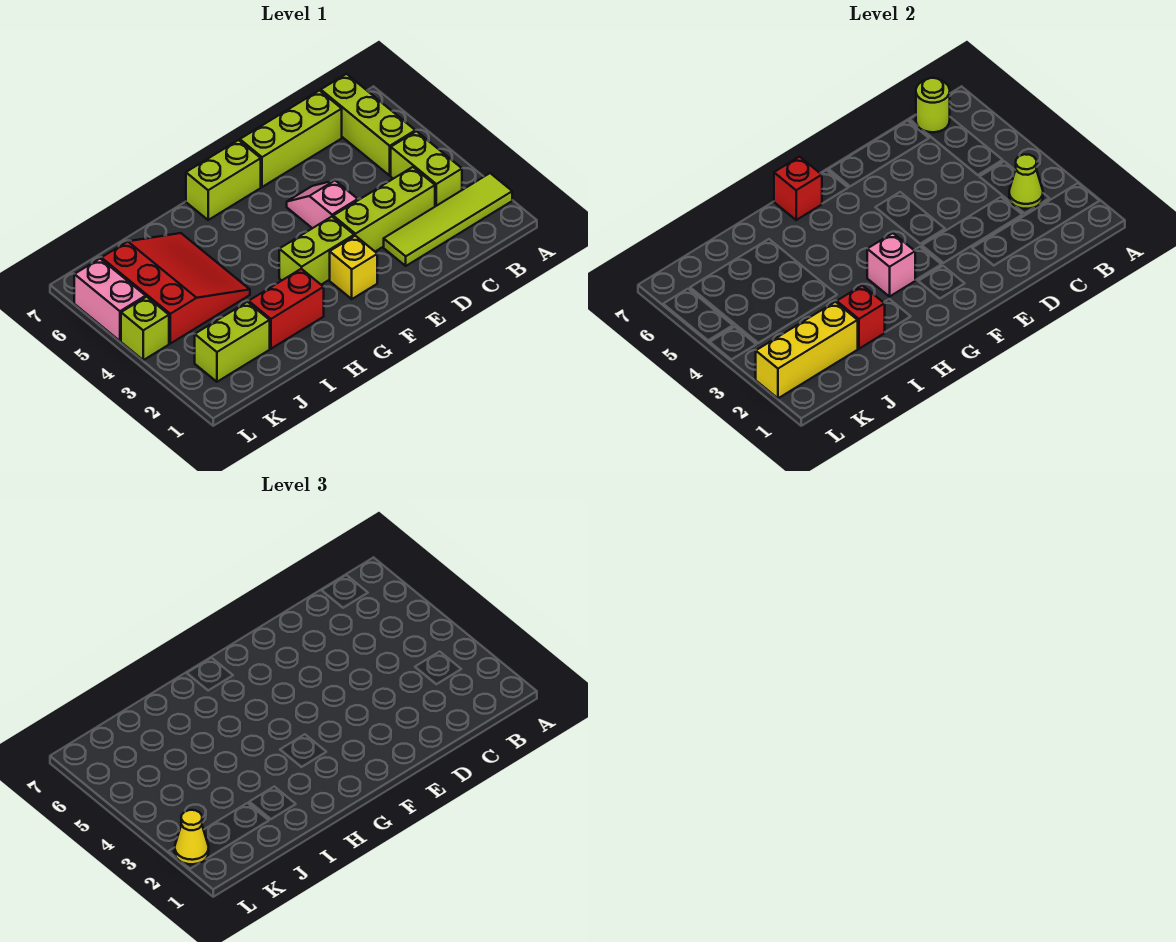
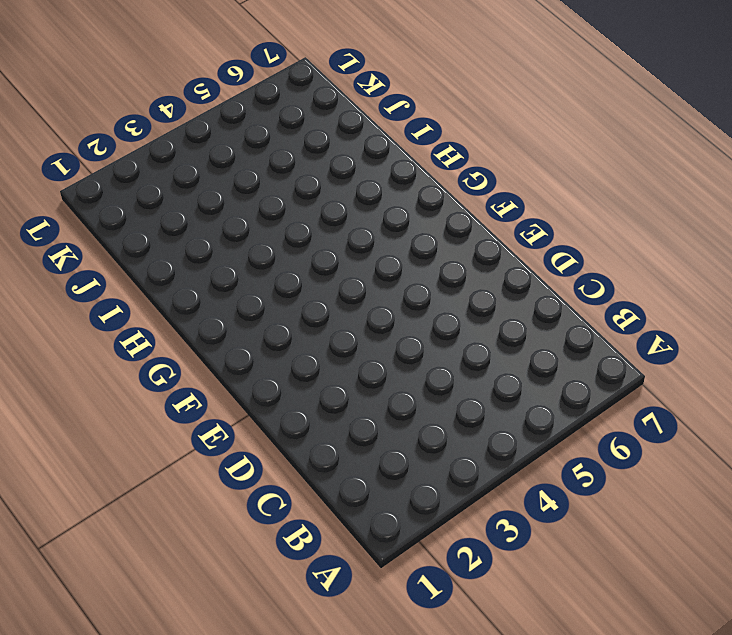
none -> lime 1x4 tile [384,173,512,266]
none -> lime 1x2 brick [391,131,462,206]
none -> lime 1x3 brick [321,74,415,175]

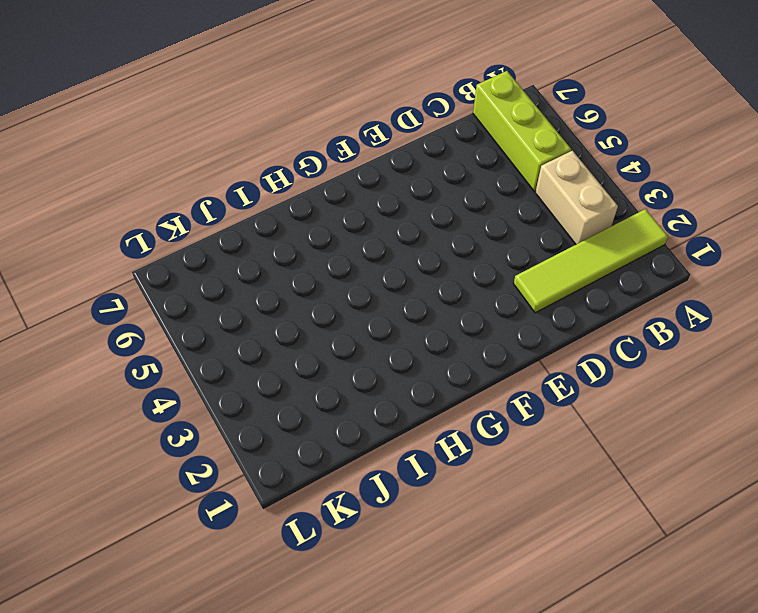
tan 1x2 brick [535,151,618,244] -> lime 1x2 brick [391,131,462,206]
none -> lime 1x3 brick [333,167,435,251]
none -> lime 1x3 brick [240,91,342,187]
none -> pink 1x2 slope [287,180,358,228]

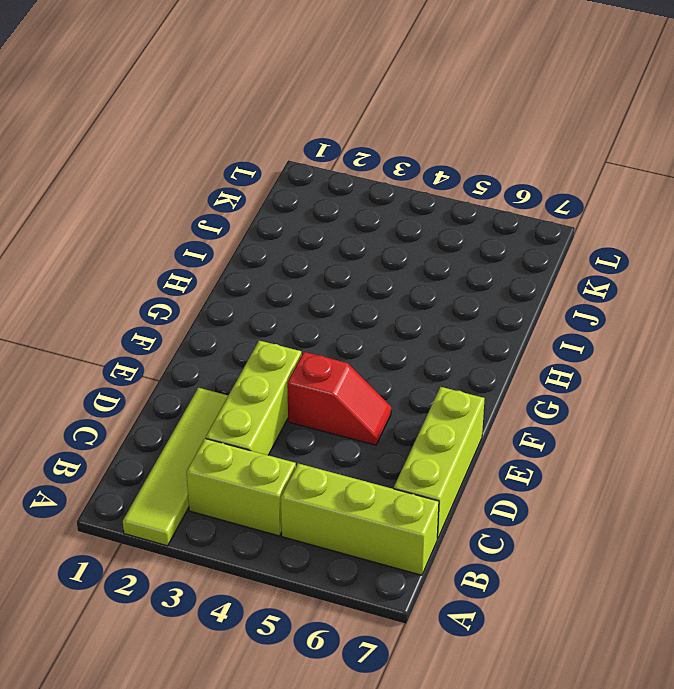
red 1x2 slope [287,352,391,445] -> pink 1x2 slope [287,180,358,228]
none -> yellow 1x1 brick [330,236,377,299]
none -> lime 1x2 brick [279,217,354,285]
none -> lime 1x2 brick [186,140,261,220]

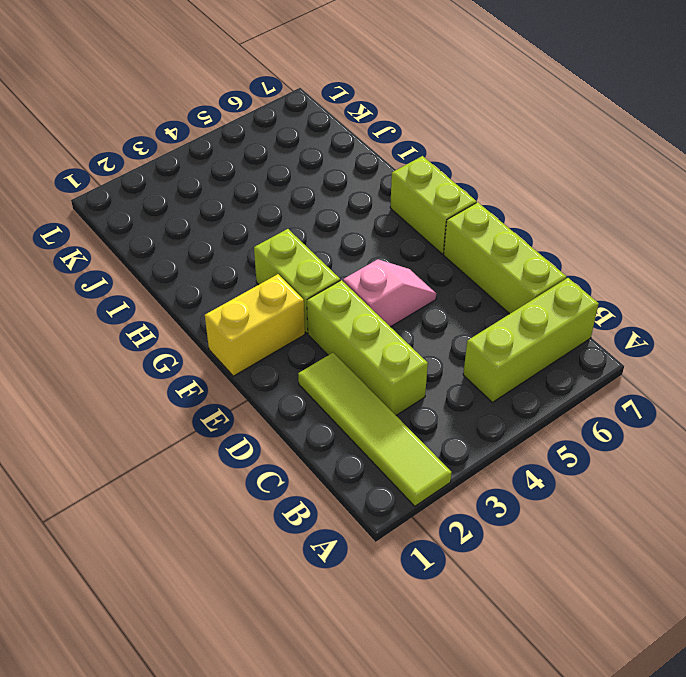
yellow 1x2 brick [205,274,305,376] -> yellow 1x1 brick [330,236,377,299]
none -> lime 1x2 brick [391,131,462,206]
none -> red 1x2 brick [249,269,324,349]
none -> red 3x3 slope [101,233,250,344]

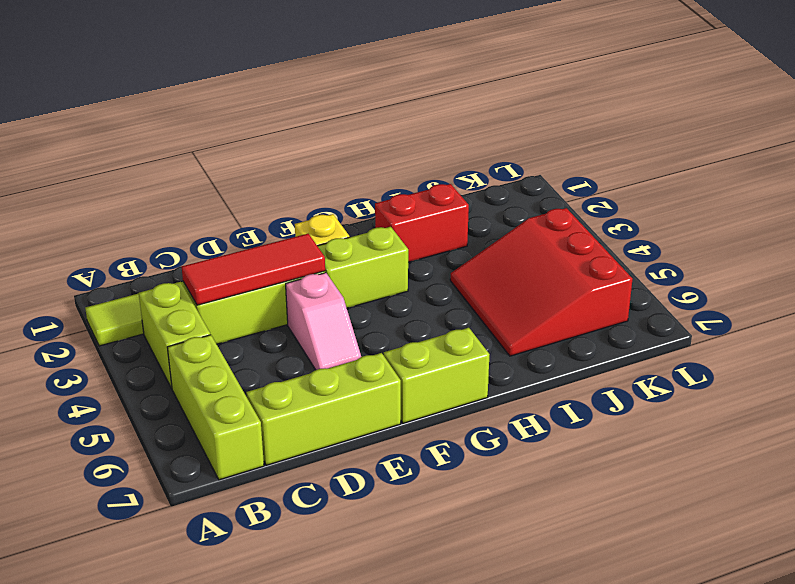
red 1x3 tile [182,234,325,305] -> none
none -> lime 1x2 brick [195,302,270,382]
none -> lime 1x1 brick [121,297,169,360]
none -> pink 1x2 brick [74,259,146,341]

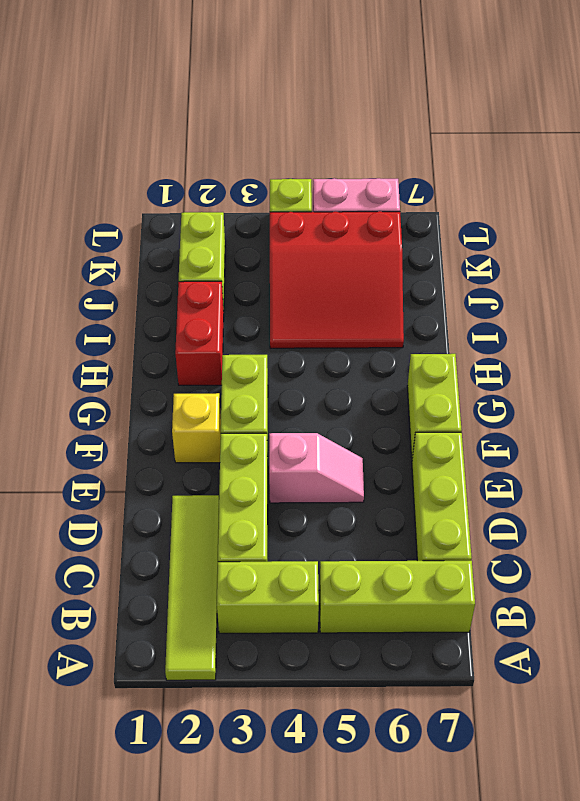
none -> lime 1x1 cone [1009,154,1043,209]
none -> lime 1x1 round brick [916,78,950,132]
none -> pink 1x1 brick [867,233,915,297]

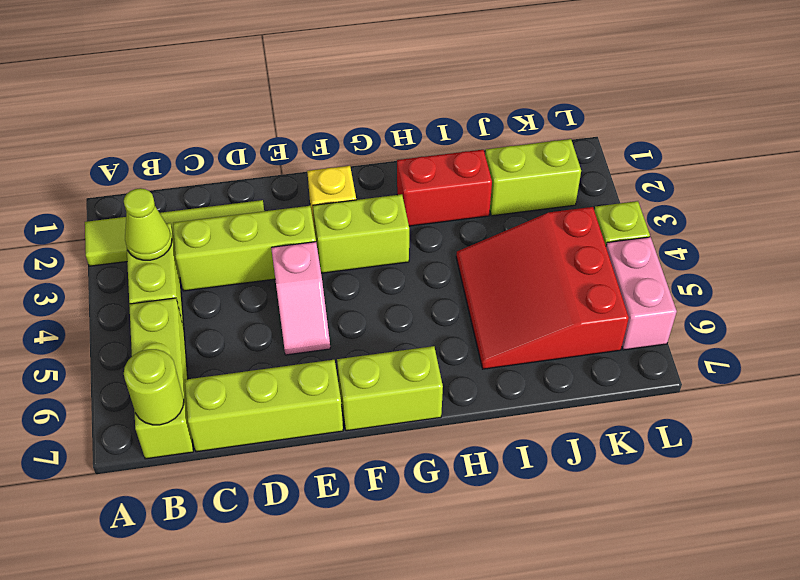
none -> pink 1x1 brick [867,233,915,297]
none -> red 1x1 brick [774,157,822,220]
none -> red 1x1 brick [837,285,885,349]

